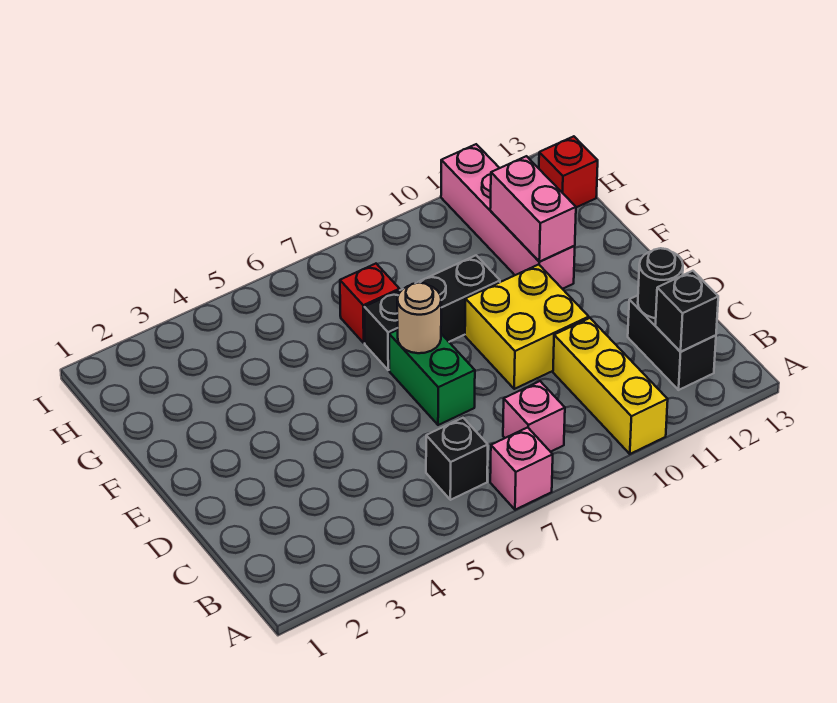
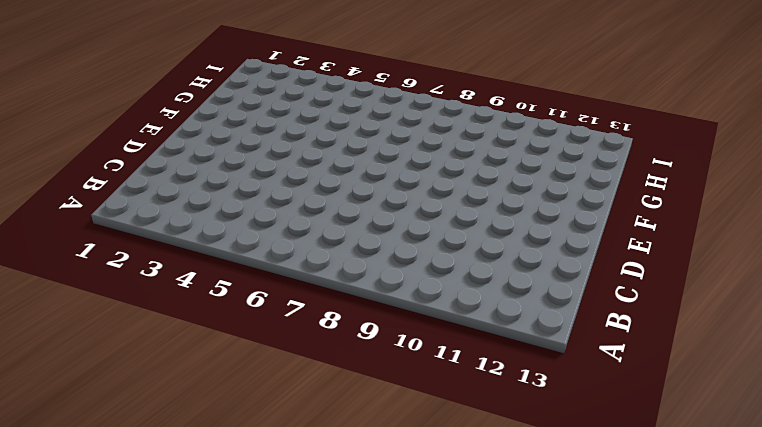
none -> pink 1x1 brick [490,427,553,510]
none -> yellow 1x3 brick [553,318,668,454]
none -> black 1x1 brick [426,418,488,500]

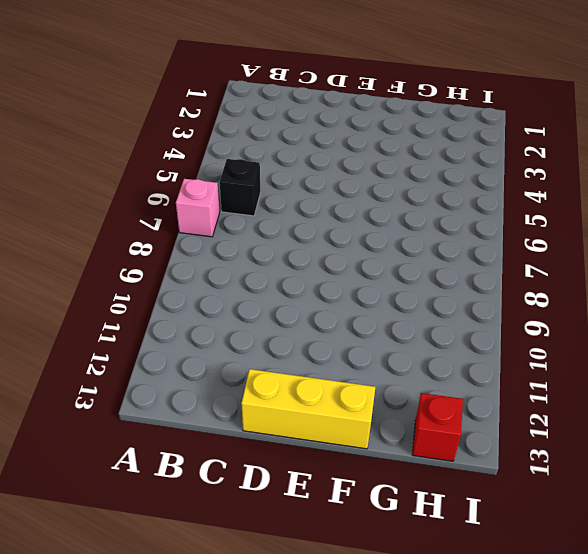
yellow 1x3 brick [241,369,375,449] -> yellow 1x3 brick moved to [553,318,668,454]
none -> pink 1x1 brick [503,381,565,452]
none -> black 1x2 brick [628,295,716,390]
none -> green 1x2 brick [389,330,475,425]

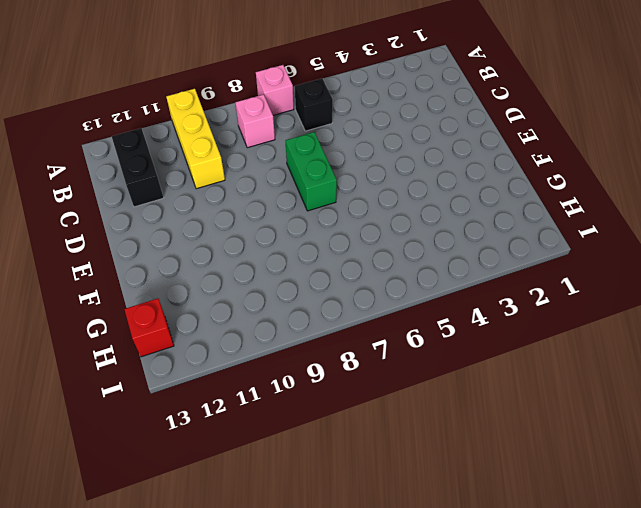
none -> yellow 2x2 brick [465,264,589,389]
none -> black 1x3 brick [364,255,500,370]
none -> pink 1x4 brick [441,144,575,289]

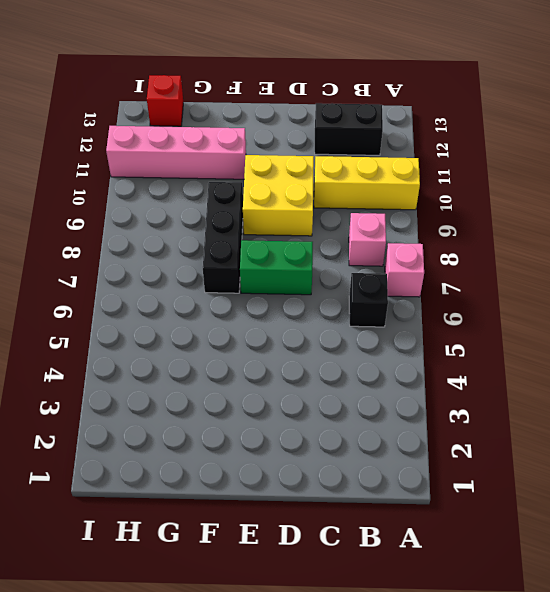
none -> red 1x1 brick [340,264,400,343]
none -> black 1x1 brick [655,271,718,352]
none -> black 1x1 round brick [638,248,683,318]

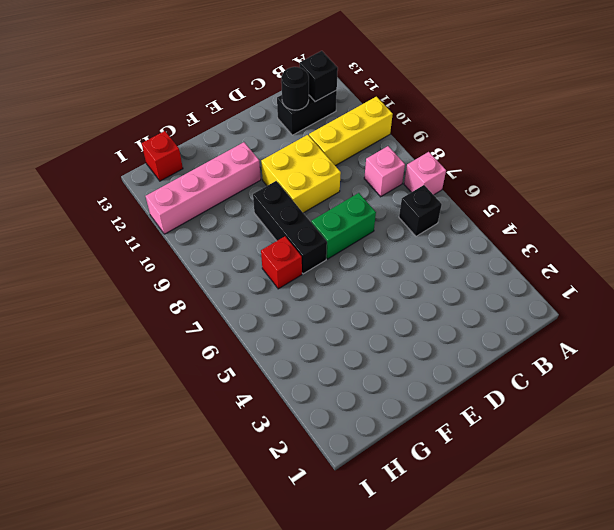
none -> tan 1x1 round brick [397,283,441,353]
none -> pink 1x2 brick [490,156,576,262]

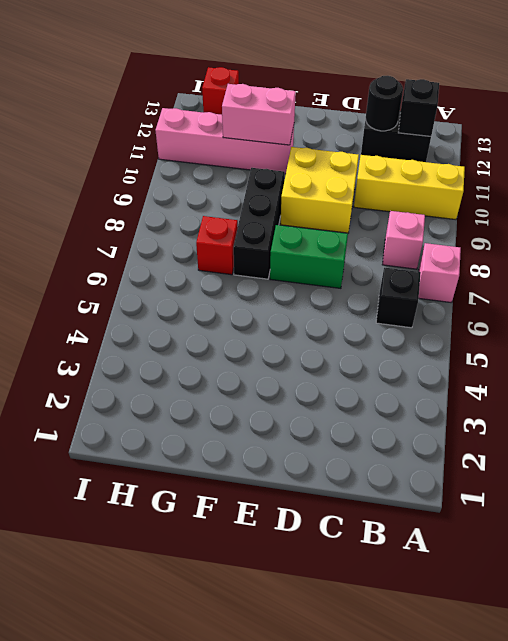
none -> tan 1x1 round brick [397,283,441,353]

